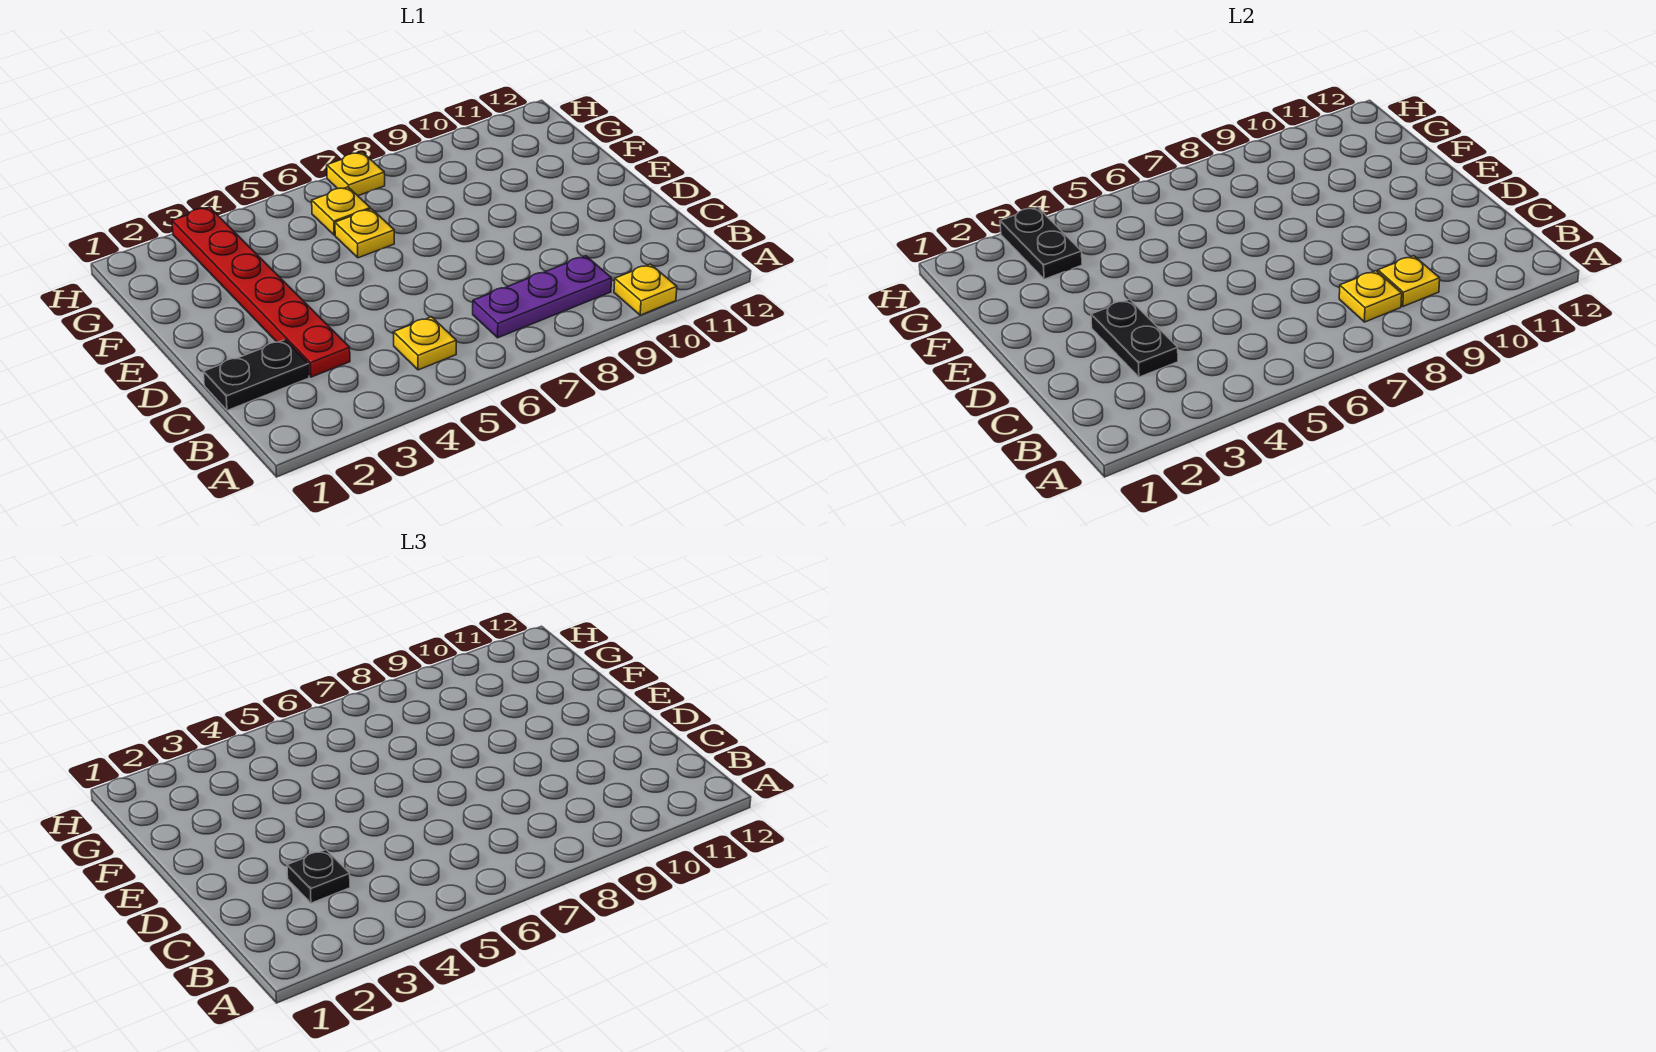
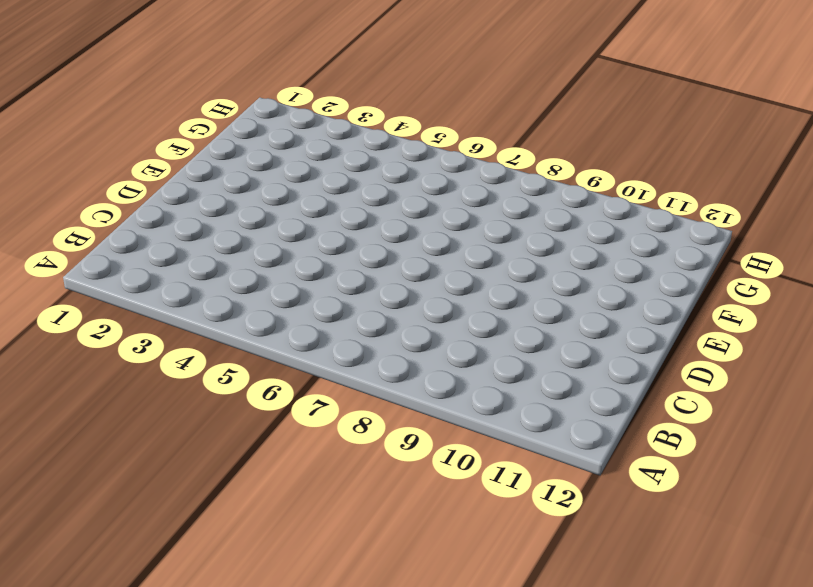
none -> yellow 1x1 plate [614,264,677,315]
none -> yellow 1x1 plate [394,317,456,370]
none -> purple 1x3 plate [473,256,612,338]

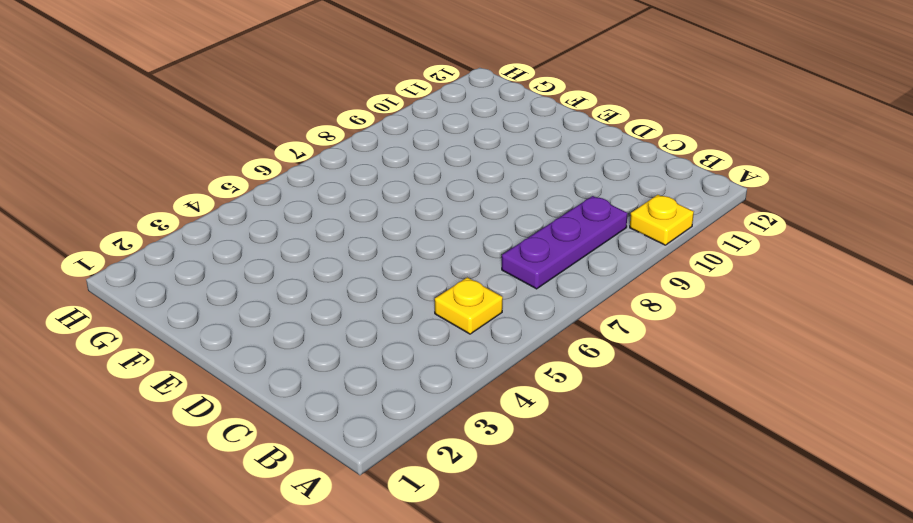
none -> black 1x2 plate [204,340,309,411]
none -> red 1x6 plate [172,207,350,377]
none -> yellow 1x1 plate [335,209,394,258]

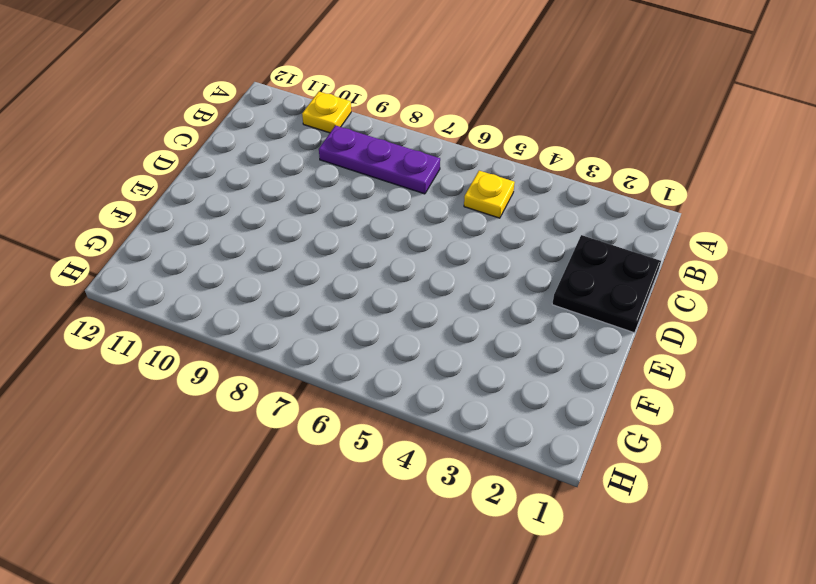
black 2x2 plate [552,235,661,333] -> black 1x2 plate [204,340,309,411]
none -> red 1x6 plate [172,207,350,377]
none -> yellow 1x1 plate [335,209,394,258]
none -> yellow 1x1 plate [312,187,370,235]

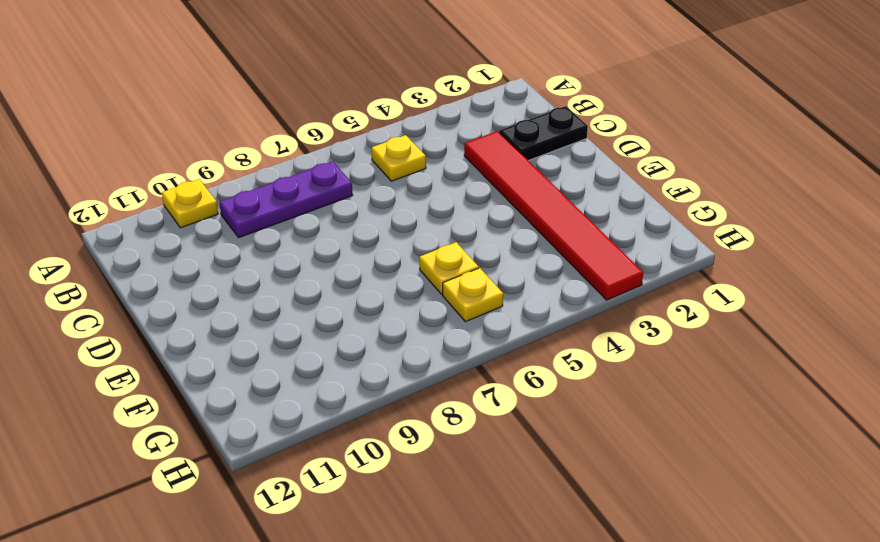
red 1x6 tile [464,131,643,300] -> red 1x6 plate [172,207,350,377]
none -> yellow 1x1 plate [327,152,385,196]
none -> yellow 1x1 plate [1339,271,1402,322]
none -> yellow 1x1 plate [1378,256,1440,307]

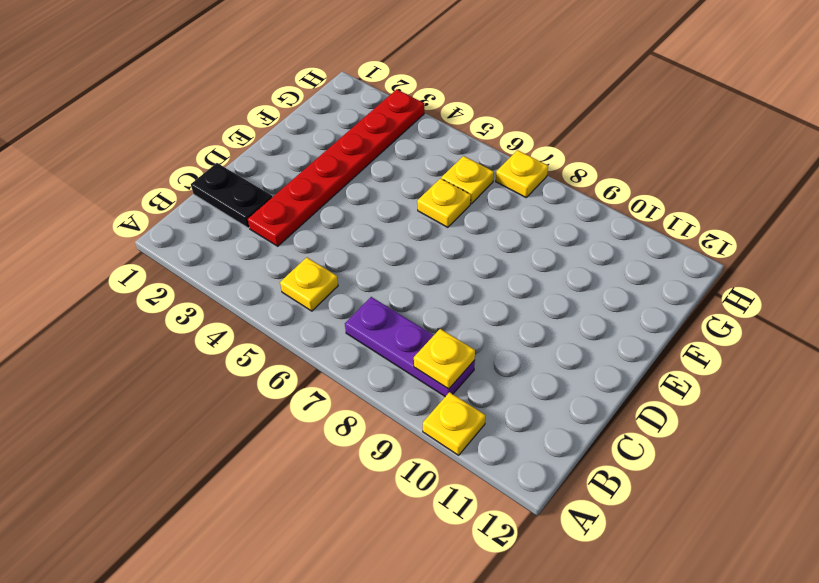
none -> yellow 1x1 plate [1339,271,1402,322]
none -> black 1x2 plate [1091,299,1178,377]
none -> black 1x2 plate [1000,207,1082,279]

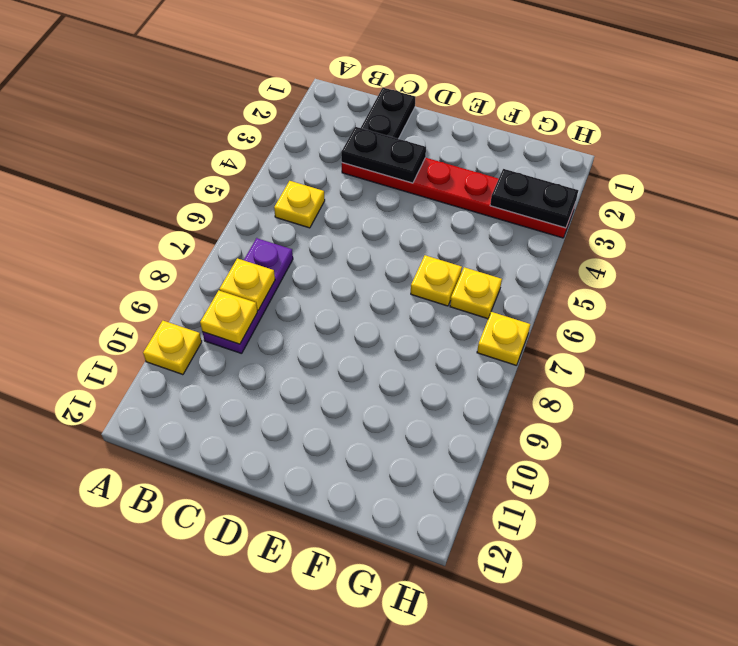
none -> black 1x1 plate [287,850,350,903]

